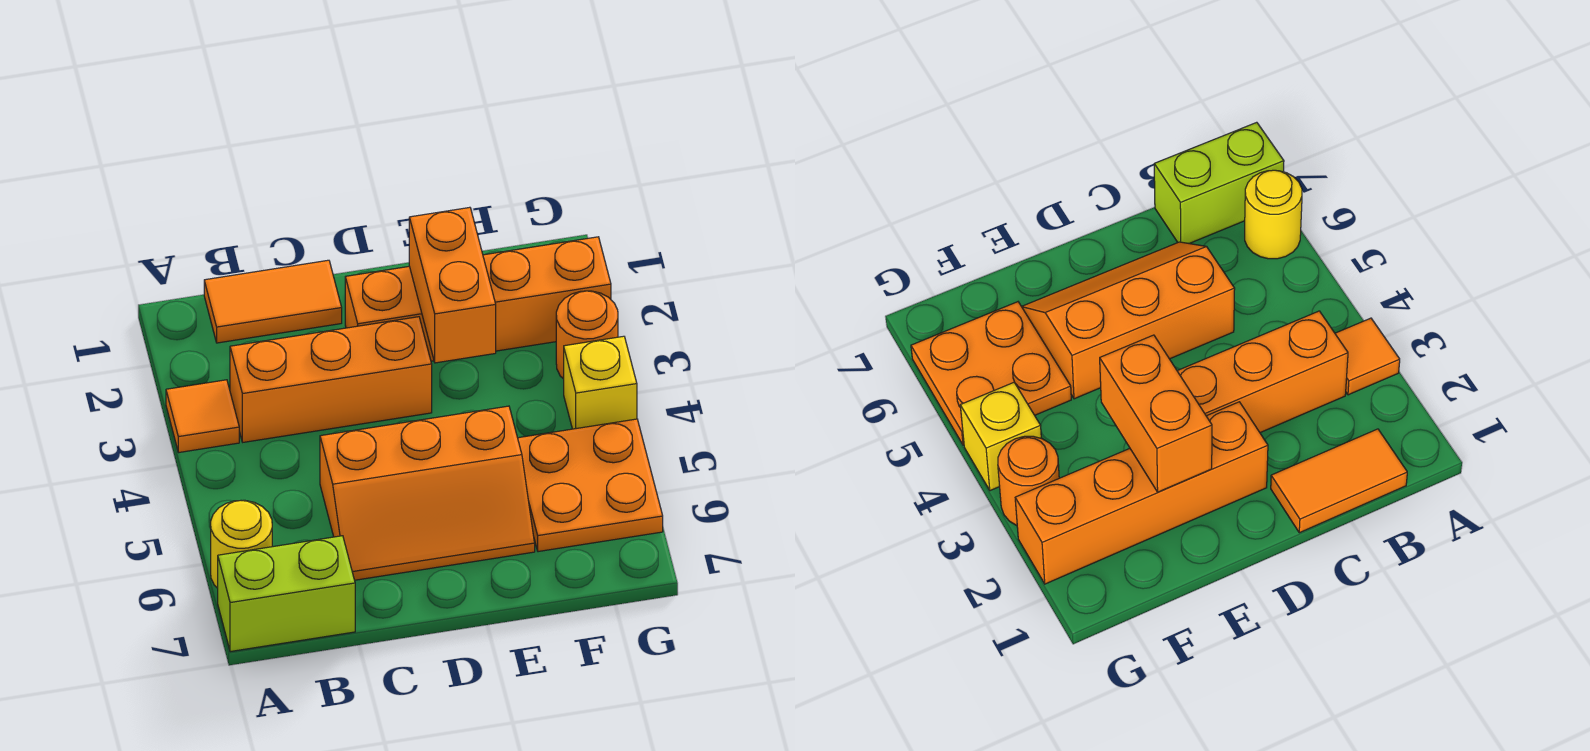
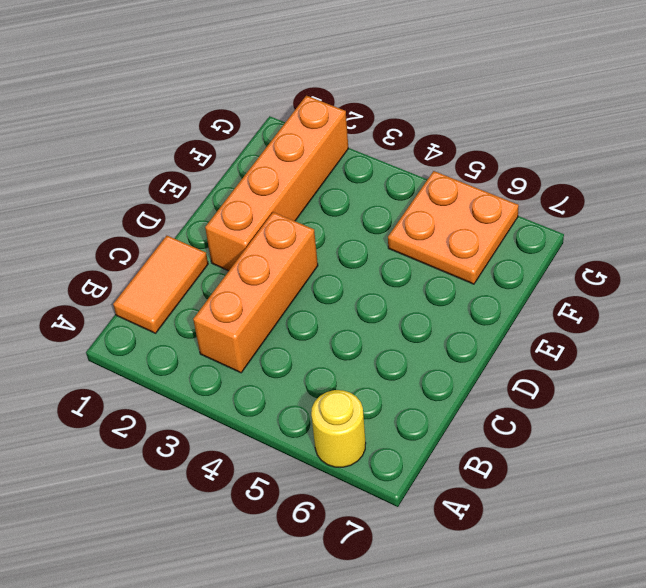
none -> orange 1x1 tile [166,380,239,452]
none -> lime 1x2 brick [218,536,355,652]

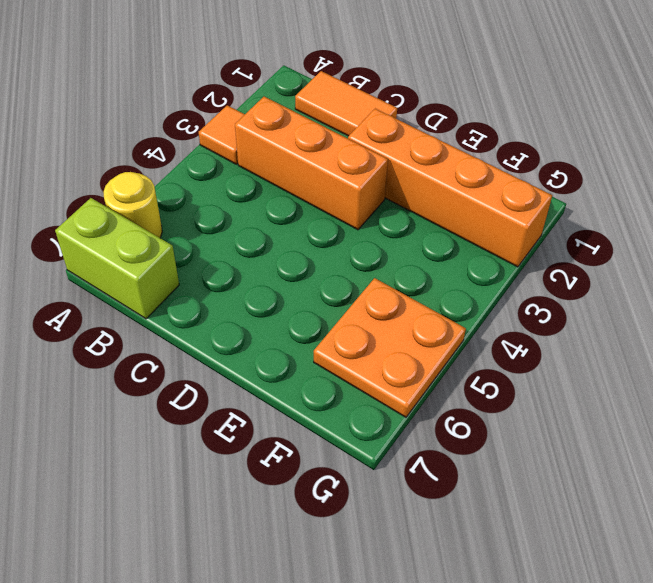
none -> orange 2x3 slope [320,406,535,580]
none -> orange 1x1 round brick [556,291,618,379]

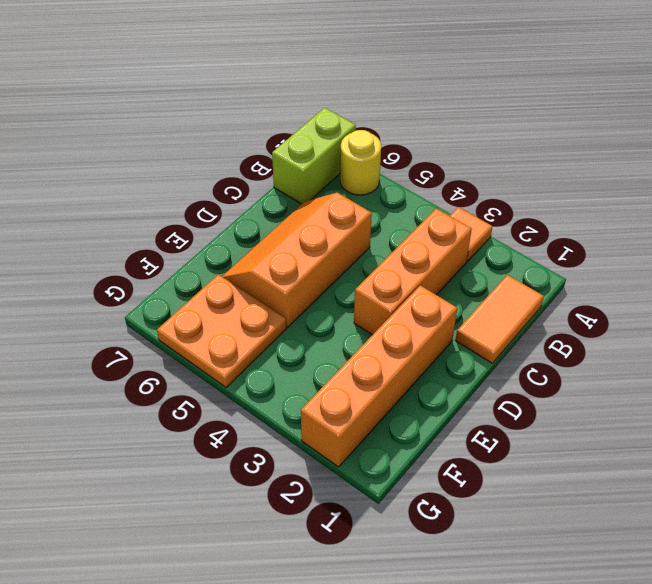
none -> orange 1x1 round brick [556,291,618,379]
none -> yellow 1x1 brick [564,336,637,429]

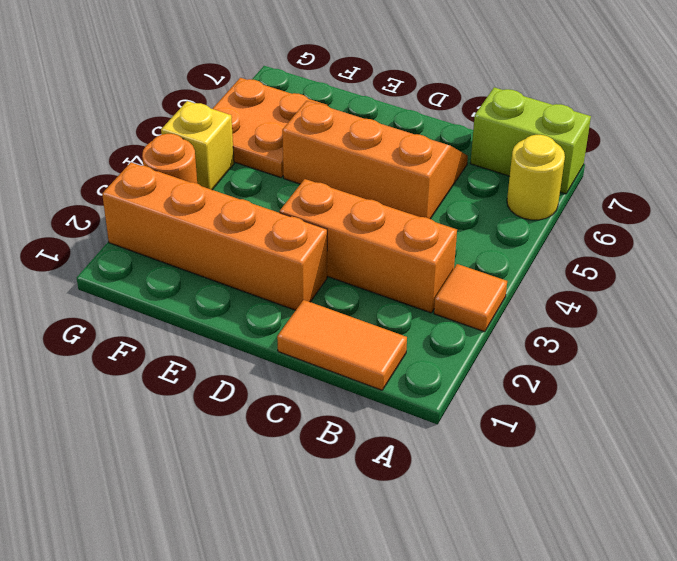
none -> orange 1x2 brick [409,207,496,363]

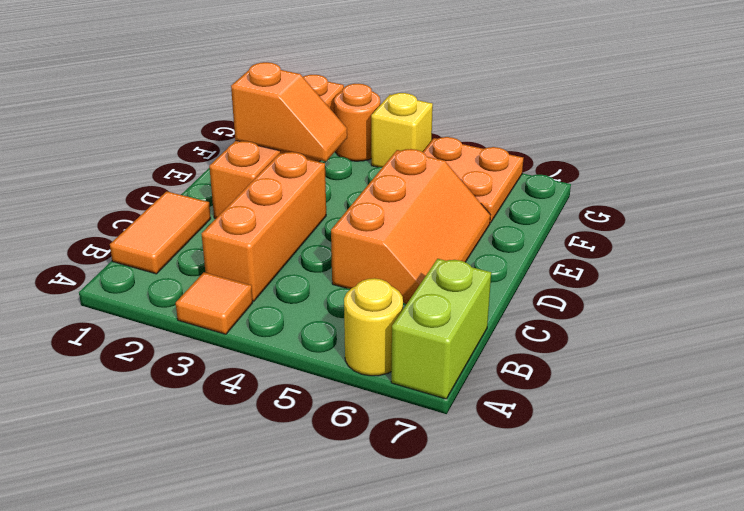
orange 1x2 slope [231,62,347,161] -> orange 1x2 brick [409,207,496,363]

